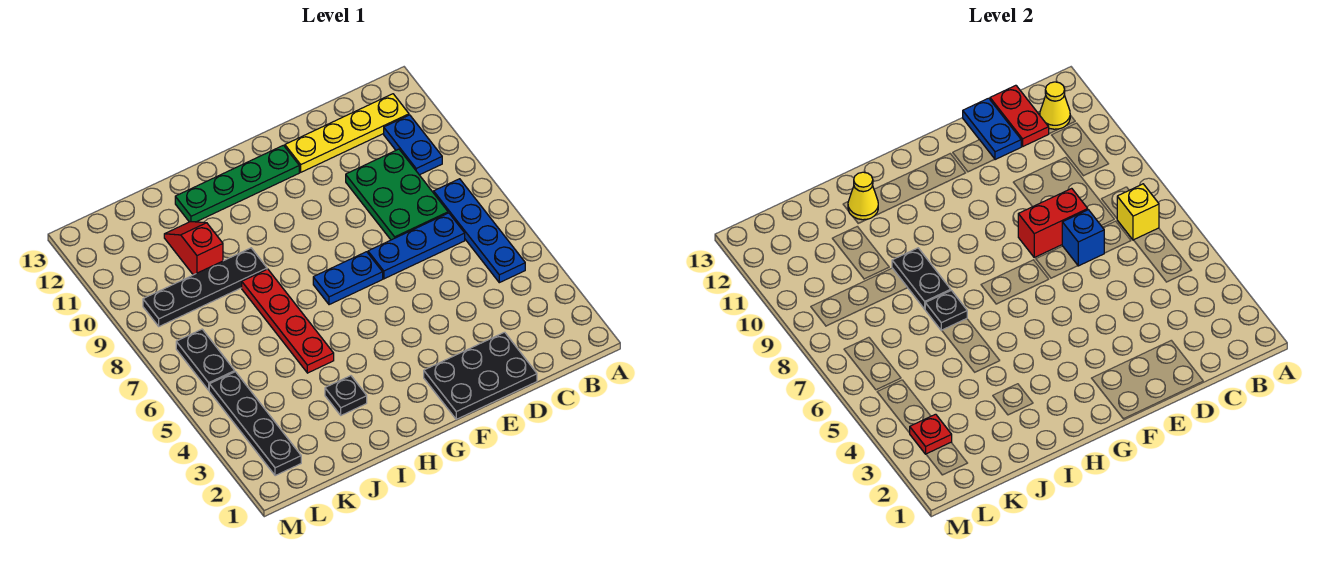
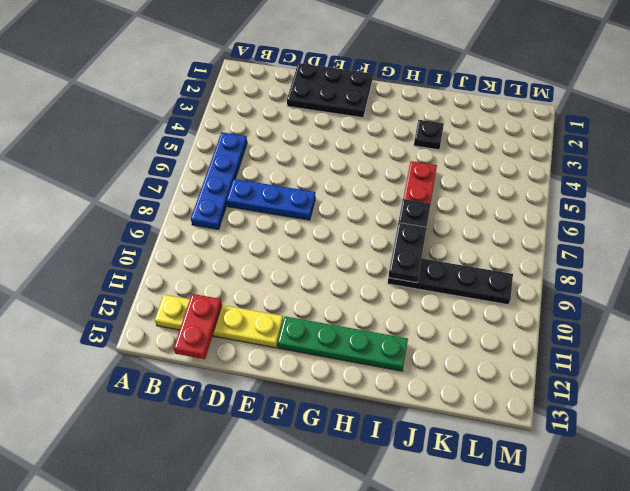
none -> blue 1x2 plate [384,115,442,175]
none -> green 2x3 plate [346,149,448,240]
none -> blue 1x2 plate [313,252,383,305]

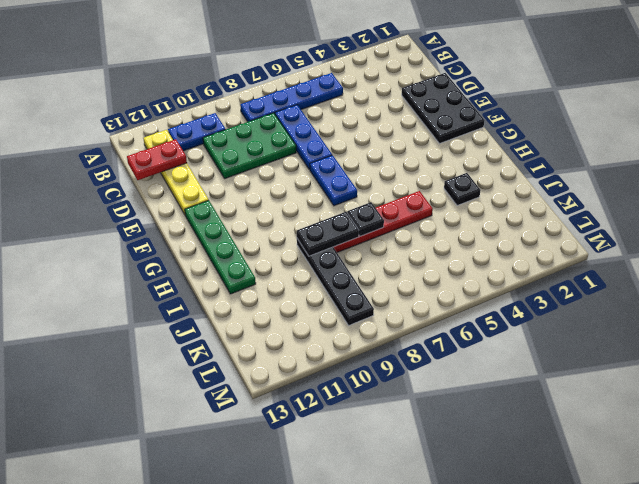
none -> red 1x2 slope [164,222,223,275]
none -> black 1x4 plate [209,372,301,476]
none -> black 1x2 plate [176,329,235,390]

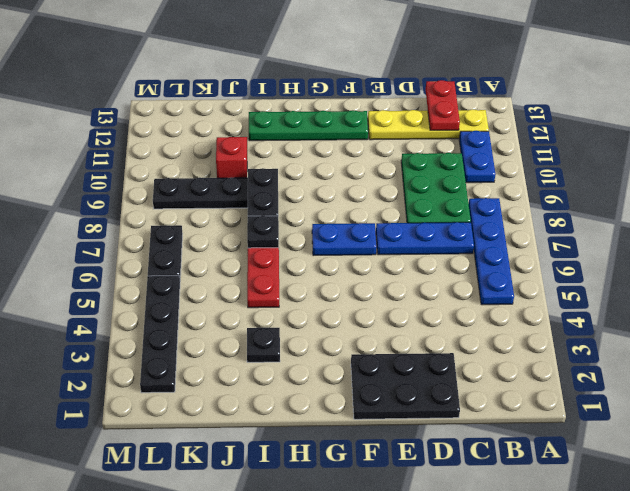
none -> yellow 1x1 brick [1117,184,1159,240]
none -> yellow 1x1 cone [1040,82,1070,129]
none -> blue 1x1 brick [1062,210,1104,266]

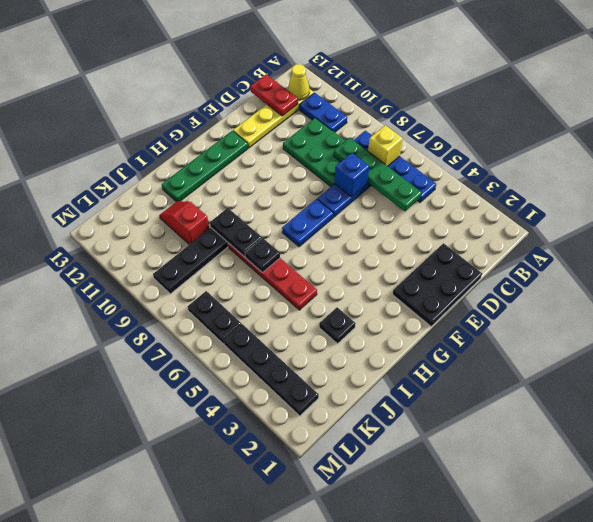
green 1x4 plate [334,138,422,211] -> none
none -> red 1x2 brick [1018,188,1088,257]
none -> blue 1x2 plate [963,98,1021,160]
none -> yellow 1x1 cone [848,172,878,220]

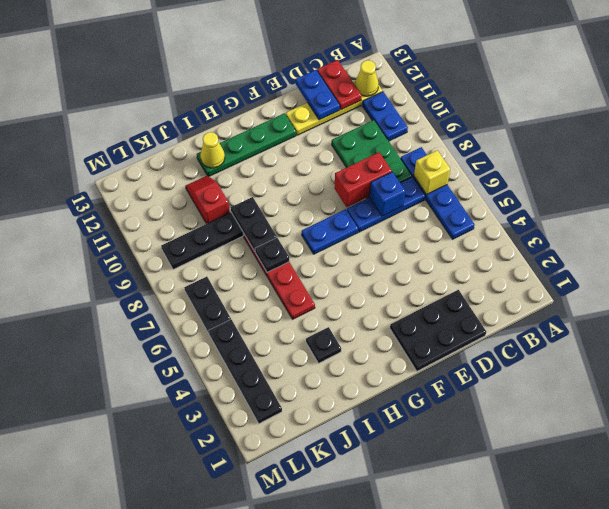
none -> red 1x1 plate [910,414,952,454]

